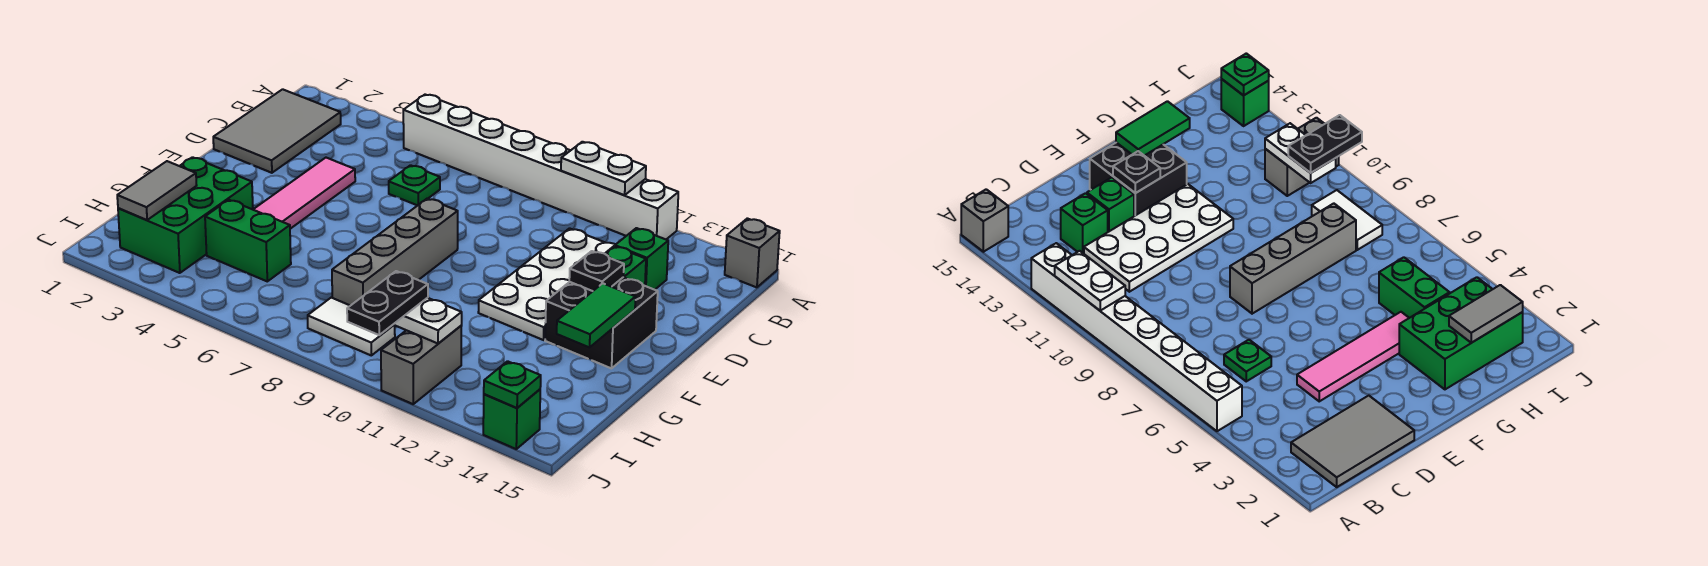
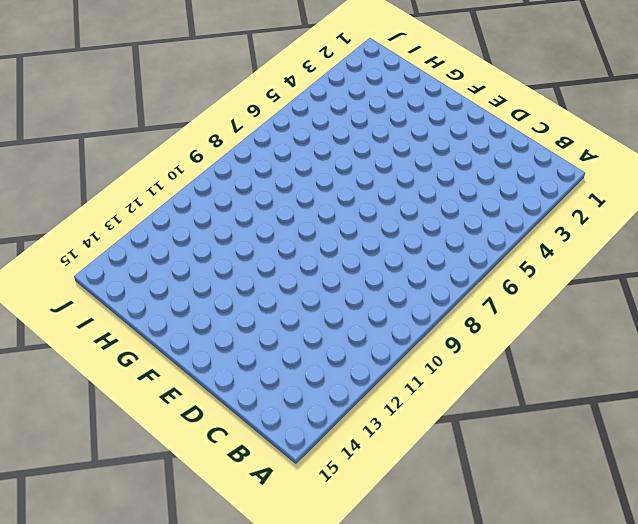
none -> white 1x8 brick [403,95,678,239]
none -> grey 1x1 brick [725,218,780,287]
none -> grey 2x3 tile [213,89,341,173]

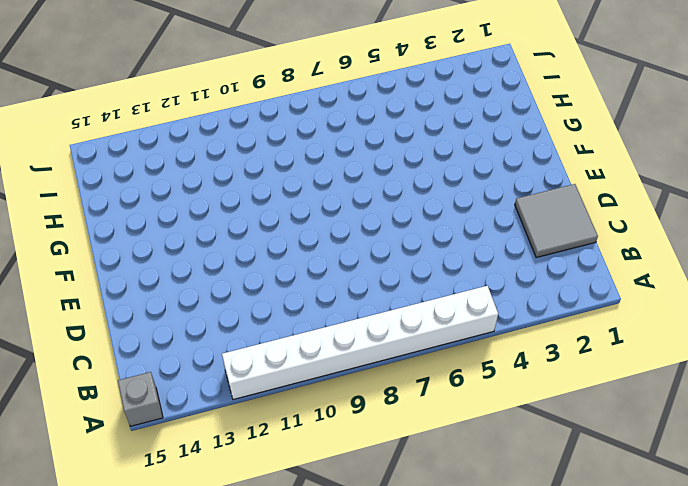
grey 2x2 tile [515,184,598,258] -> grey 2x3 tile [213,89,341,173]
none -> green 1x1 plate [389,165,440,206]
none -> white 2x4 plate [478,228,615,340]
none -> green 1x1 brick [615,228,668,290]

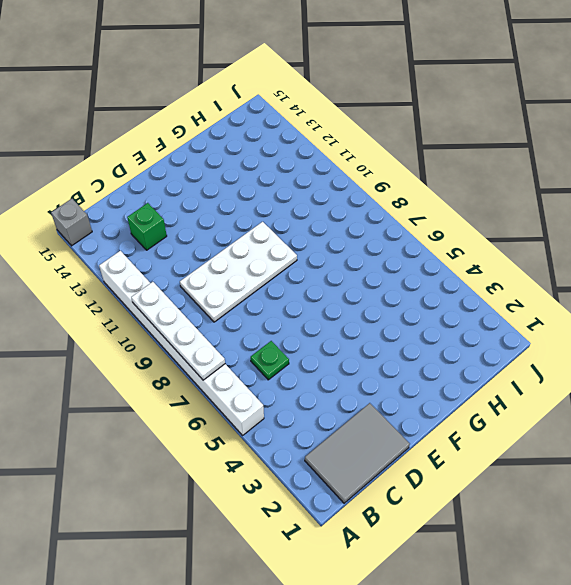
white 1x4 plate [131,282,225,380] -> white 1x2 plate [561,142,646,195]
white 2x4 plate [180,222,297,322] -> white 2x4 plate moved to [478,228,615,340]
none -> pink 1x4 tile [253,158,355,229]
none -> green 1x1 brick [605,246,646,286]
none -> grey 1x4 brick [332,199,458,306]

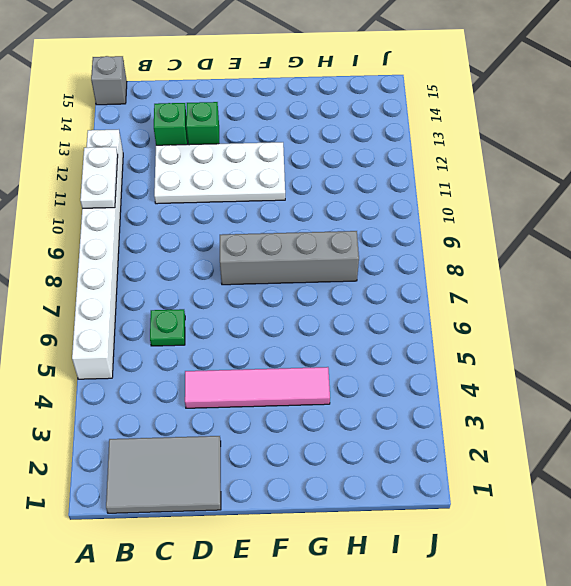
none -> black 2x2 brick [545,277,658,368]
none -> green 2x3 brick [118,157,253,273]
none -> green 1x2 brick [205,200,291,281]

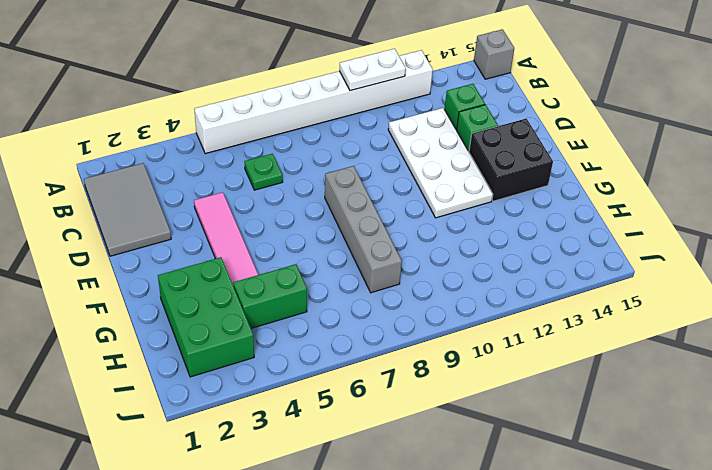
none -> white 1x2 tile [308,298,395,355]
none -> grey 1x2 brick [381,326,461,404]
none -> green 1x1 brick [483,389,540,449]

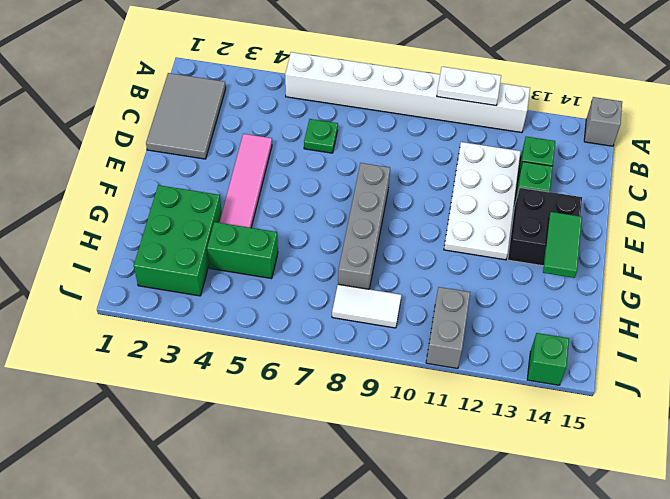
none -> black 1x1 plate [569,251,624,291]
none -> grey 1x2 tile [117,161,197,220]
none -> white 1x2 plate [393,298,462,343]

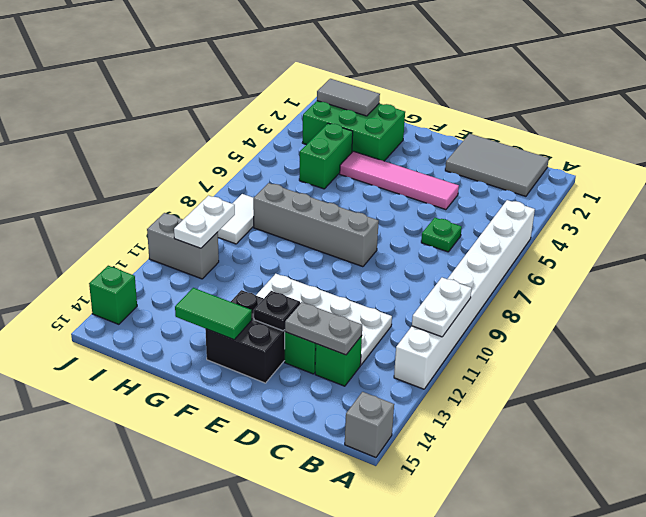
grey 1x2 plate [285,302,362,355] -> none
none -> green 1x1 plate [484,361,541,408]
none -> black 1x2 plate [347,271,428,335]

